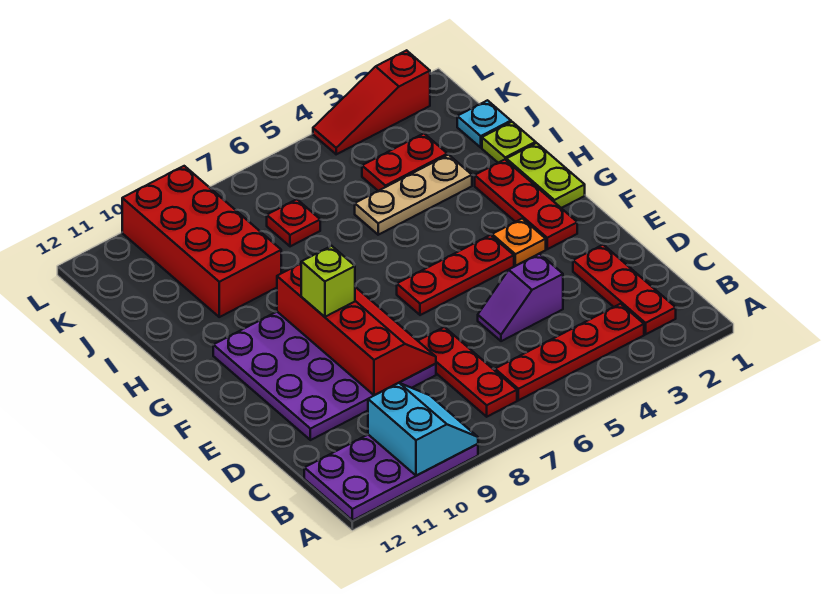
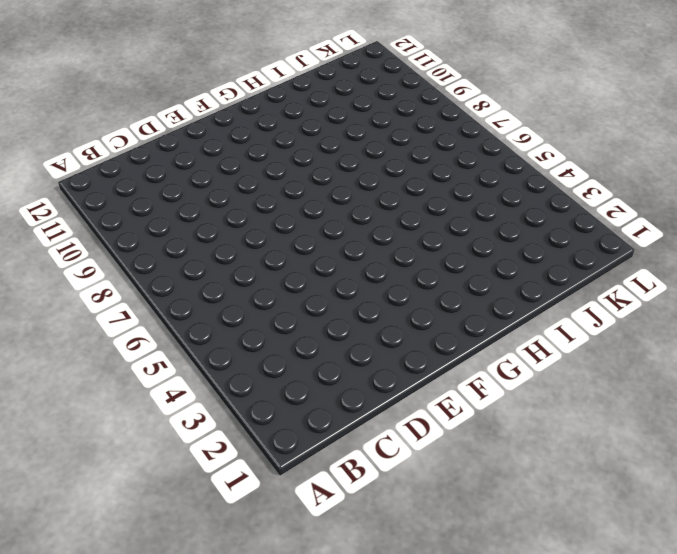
none -> purple 2x4 plate [304,435,478,520]
none -> red 1x3 plate [573,245,676,334]
none -> red 1x4 plate [495,304,644,400]

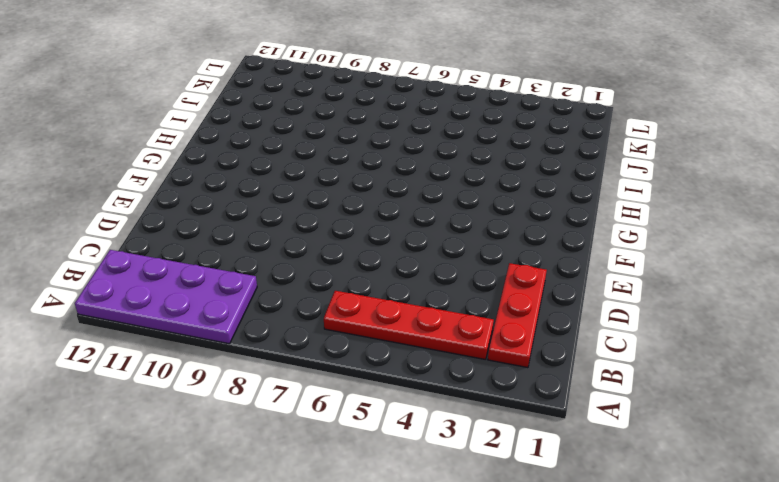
none -> red 1x3 plate [418,327,517,417]
none -> purple 1x2 slope [478,254,563,341]
none -> purple 4x4 plate [213,312,436,440]

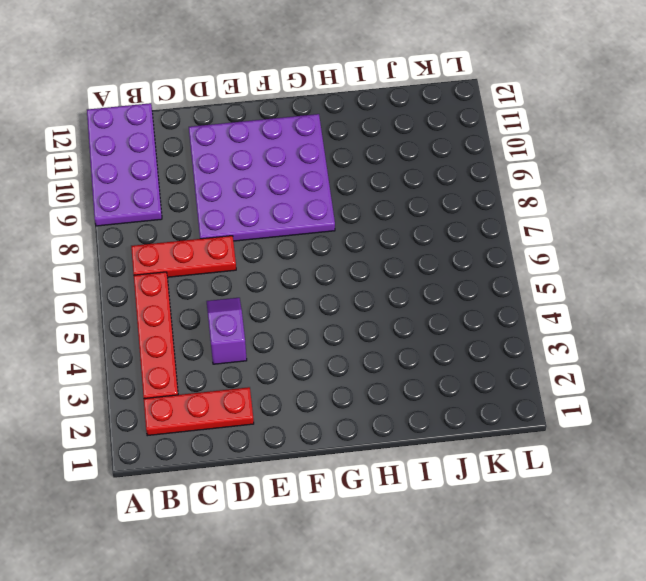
none -> red 1x3 plate [475,160,577,249]
none -> orange 1x1 plate [492,219,546,266]
none -> red 1x3 plate [397,235,514,315]

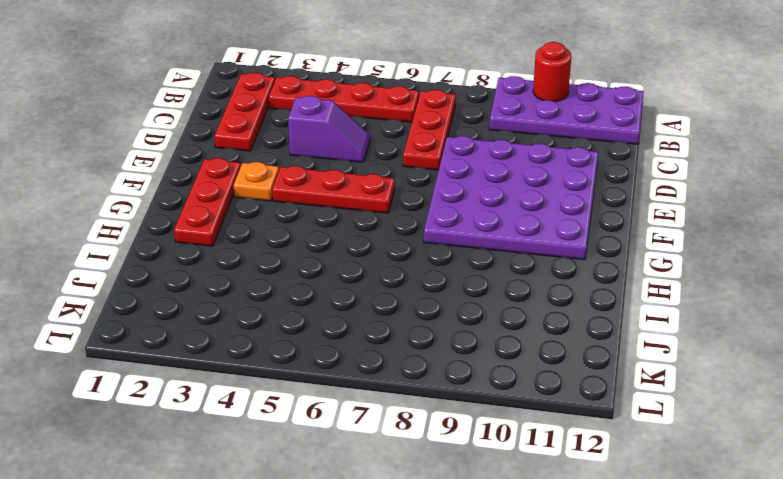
red 1x1 round brick [533,42,571,102] -> cyan 2x2 slope [368,383,478,476]
none -> lime 1x2 plate [506,143,585,208]
none -> lime 1x1 plate [482,122,536,163]
none -> tan 1x3 plate [355,155,472,235]

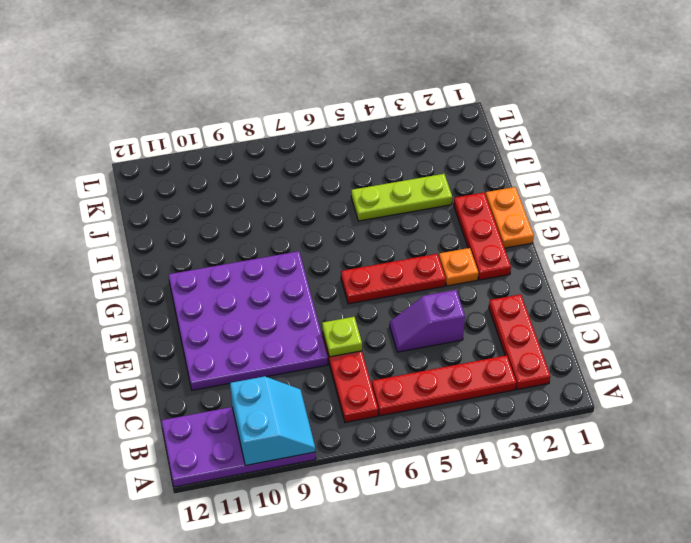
lime 1x1 plate [322,317,362,357] -> lime 1x1 plate moved to [482,122,536,163]
orange 1x2 plate [485,187,534,248] -> lime 1x2 plate [506,143,585,208]
lime 1x3 plate [351,174,452,221] -> tan 1x3 plate [355,155,472,235]
none -> red 2x4 brick [122,166,281,317]
none -> cyan 1x1 plate [457,100,511,147]
none -> red 1x2 plate [362,133,447,191]

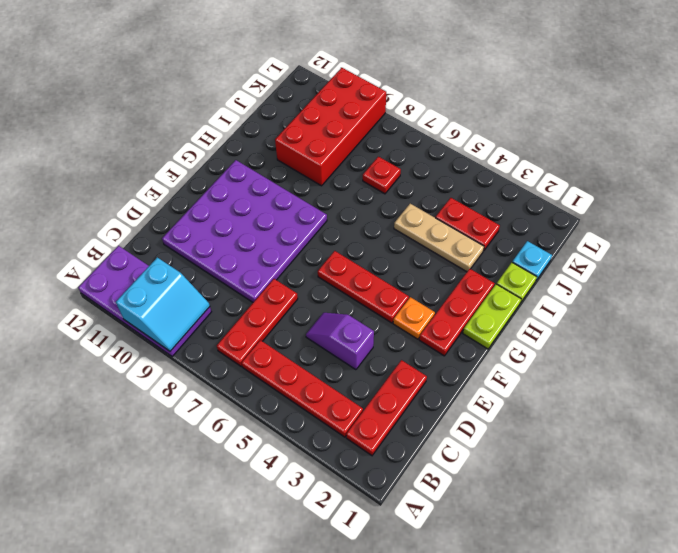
none -> red 1x3 slope [313,50,430,154]
none -> red 2x4 slope [277,264,436,395]
none -> lime 1x1 brick [301,246,355,317]

